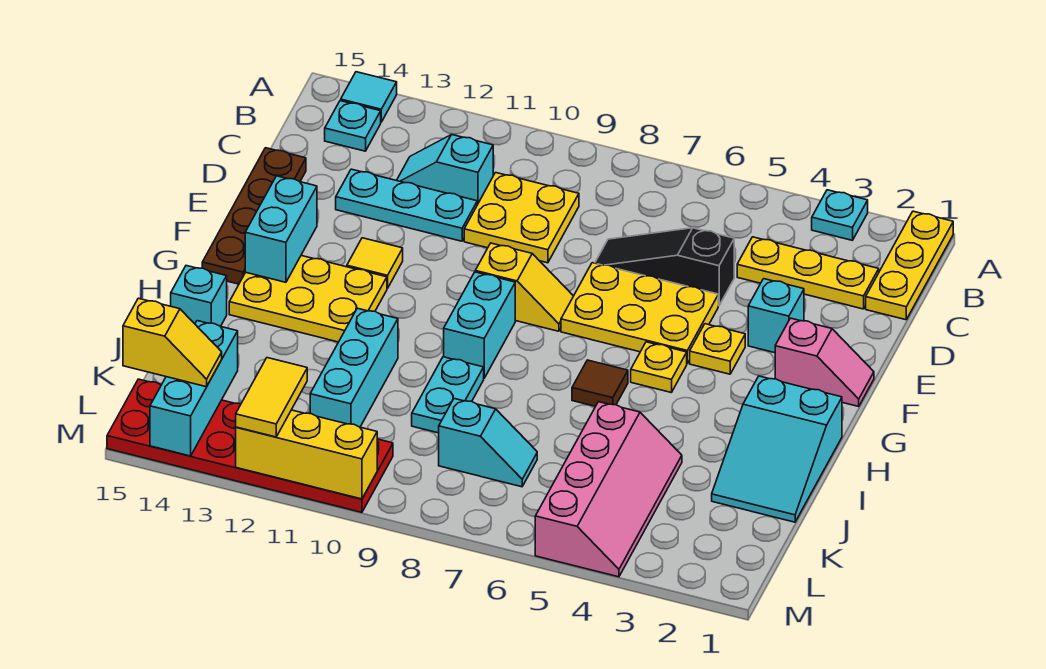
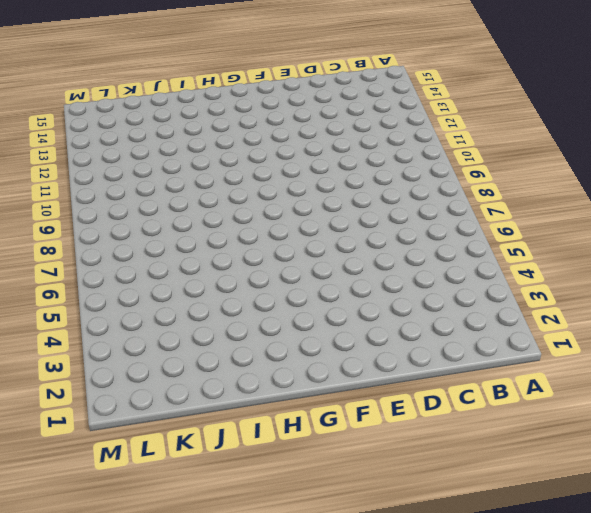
none -> yellow 1x3 plate [866,211,953,320]
none -> cyan 1x1 plate [812,190,868,240]
none -> cyan 1x1 tile [341,72,397,122]
none -> cyan 1x1 plate [325,101,381,151]

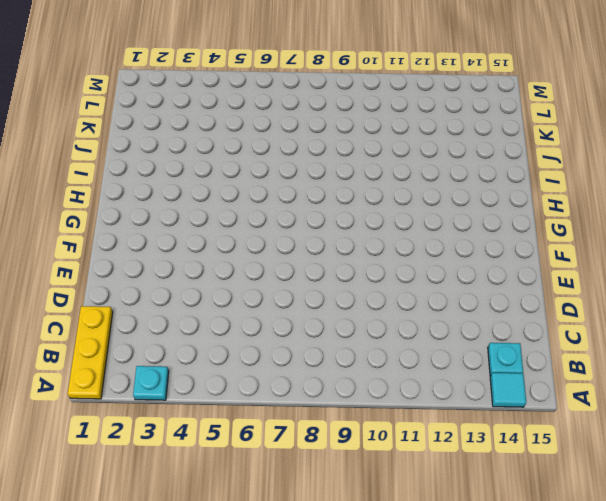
none -> yellow 1x3 plate [737,237,879,309]
none -> yellow 2x2 plate [464,173,579,263]
none -> cyan 1x2 slope [397,135,493,205]
none -> black 1x3 slope [595,228,734,306]

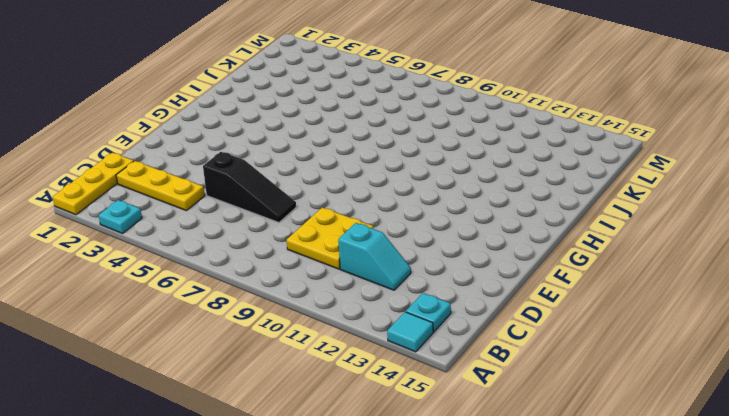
none -> cyan 1x3 plate [336,169,477,241]
none -> brown 1x4 plate [202,148,306,284]
none -> cyan 1x1 brick [748,279,804,353]
none -> yellow 2x3 plate [561,263,718,363]

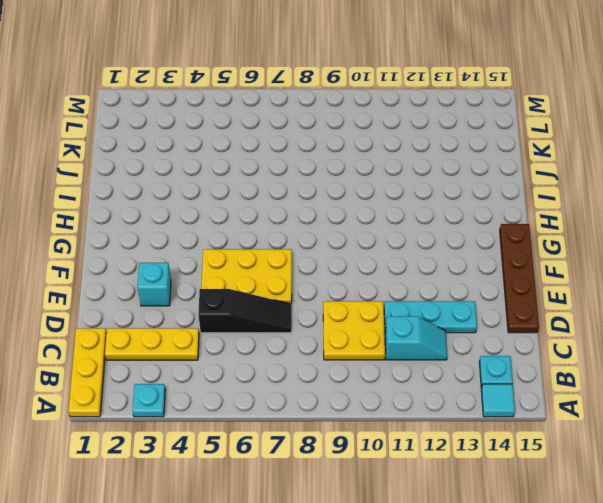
none -> pink 1x2 slope [775,318,874,406]
none -> yellow 1x1 plate [690,324,745,374]
none -> yellow 1x2 slope [475,243,573,331]
none -> yellow 1x1 tile [347,238,403,288]

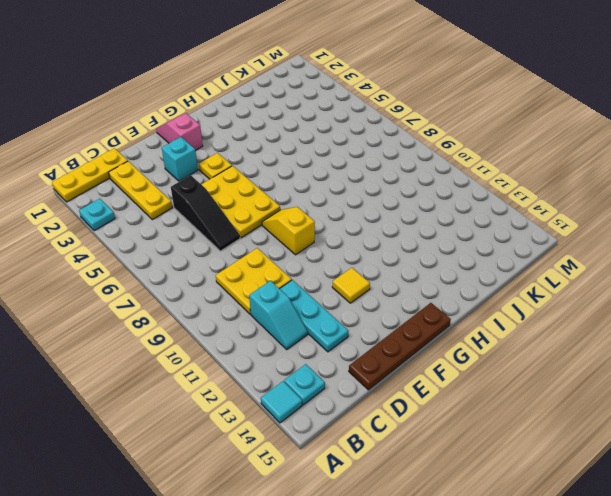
none -> yellow 1x1 plate [631,342,687,393]
none -> cyan 1x2 brick [444,272,515,378]
none -> yellow 2x3 plate [229,256,387,342]
none -> cyan 2x3 slope [712,376,842,522]

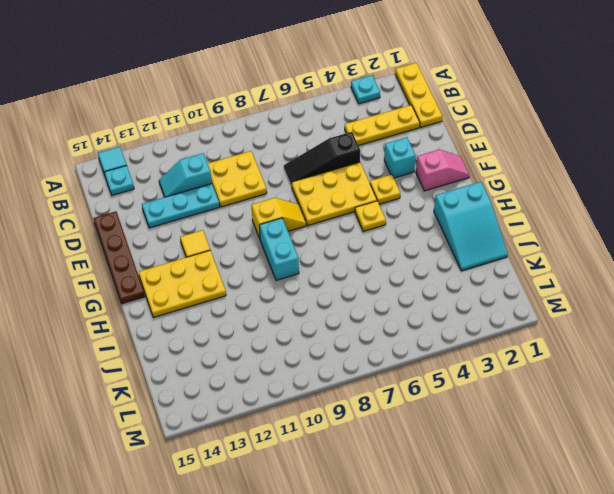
none -> brown 1x1 tile [572,360,628,406]
none -> cyan 1x2 plate [412,357,484,433]
none -> cyan 1x3 brick [310,308,398,427]
none -> cyan 1x1 brick [171,266,227,326]

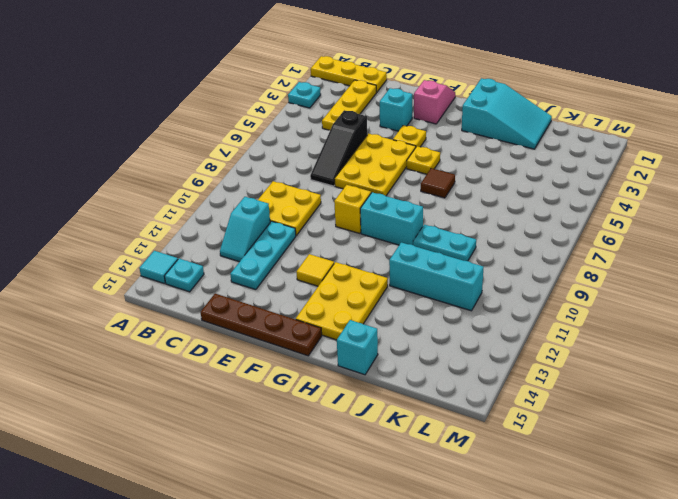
none -> pink 2x4 slope [535,402,682,577]
none -> cyan 1x2 slope [439,399,537,487]
none -> red 2x6 plate [107,379,393,512]
none -> cyan 1x2 brick [245,176,317,282]

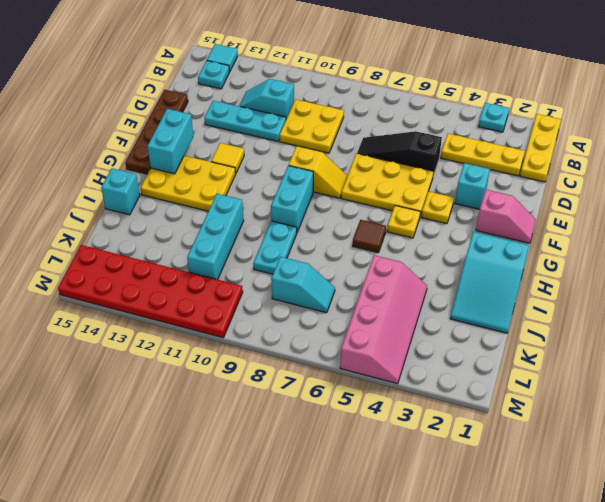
none -> cyan 1x3 brick [150,321,238,456]
none -> yellow 1x3 brick [236,410,377,499]
none -> yellow 1x2 tile [236,358,307,437]
none -> yellow 1x2 slope [123,298,222,387]

